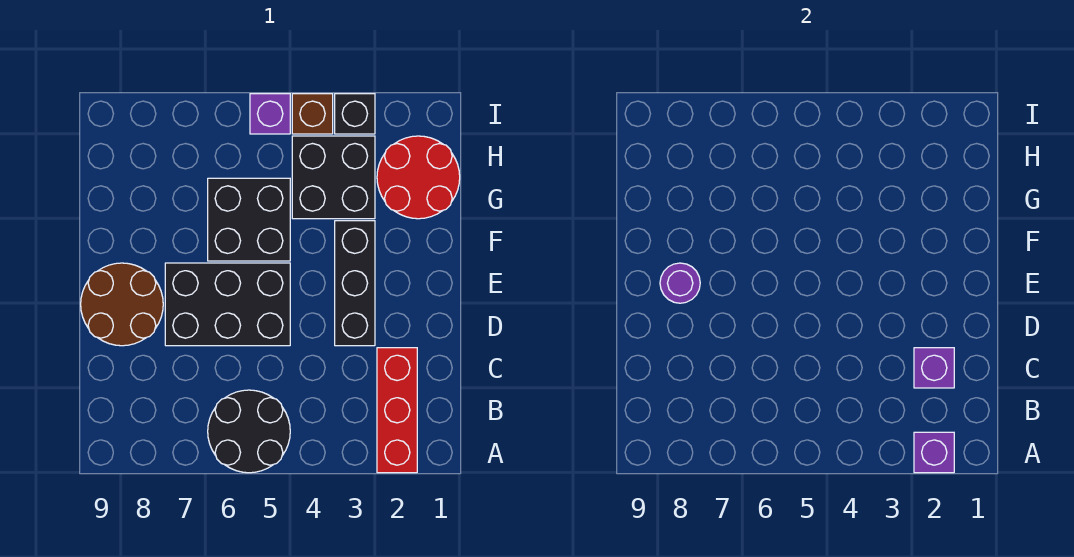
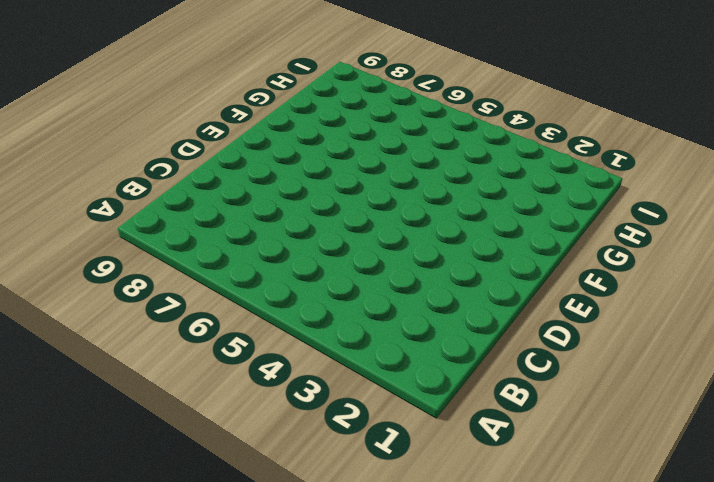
none -> red 1x3 brick [377,348,417,473]
none -> black 2x2 round brick [208,390,290,473]
none -> black 1x3 brick [335,221,375,346]

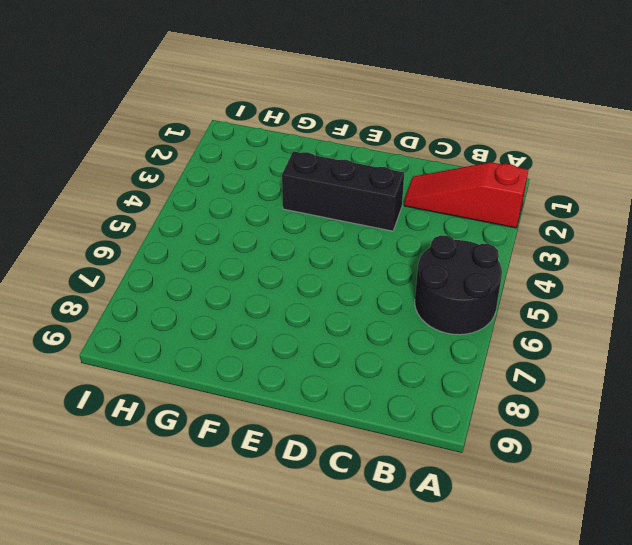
red 1x3 slope [404,162,528,228] -> red 1x3 brick [377,348,417,473]
none -> black 2x3 brick [165,263,290,346]
none -> brown 2x2 round brick [81,263,163,346]
none -> black 2x2 brick [208,178,290,261]

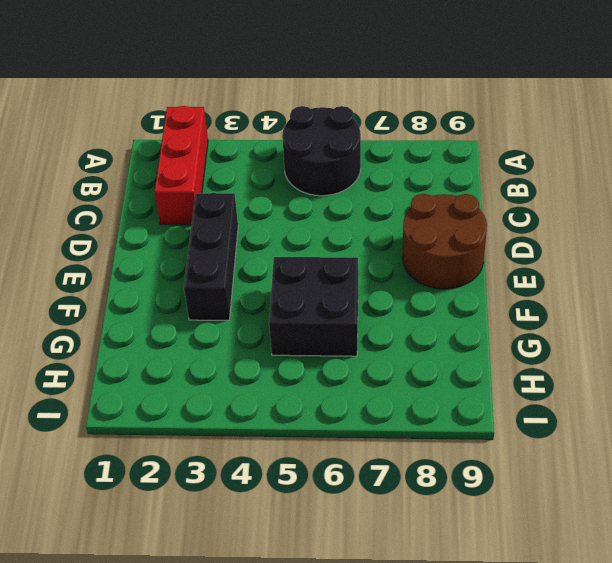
none -> black 2x3 brick [165,263,290,346]
none -> red 2x2 round brick [377,136,460,219]
none -> black 2x2 brick [292,136,375,219]

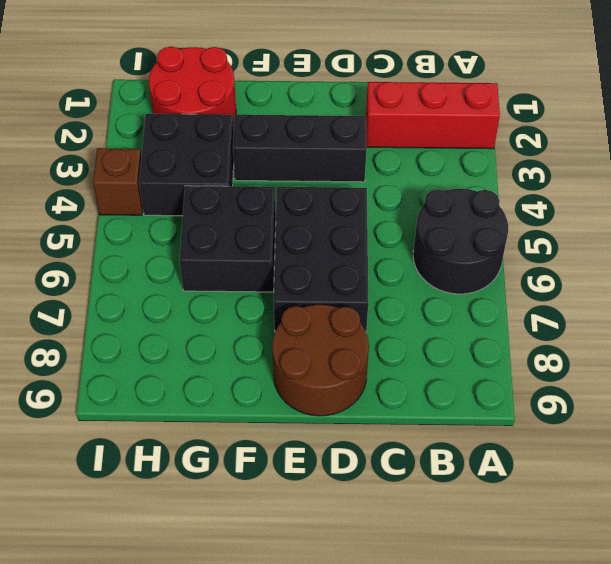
none -> black 1x1 brick [335,94,375,134]
none -> purple 1x1 brick [250,94,290,134]
none -> purple 1x1 brick [914,432,954,473]

